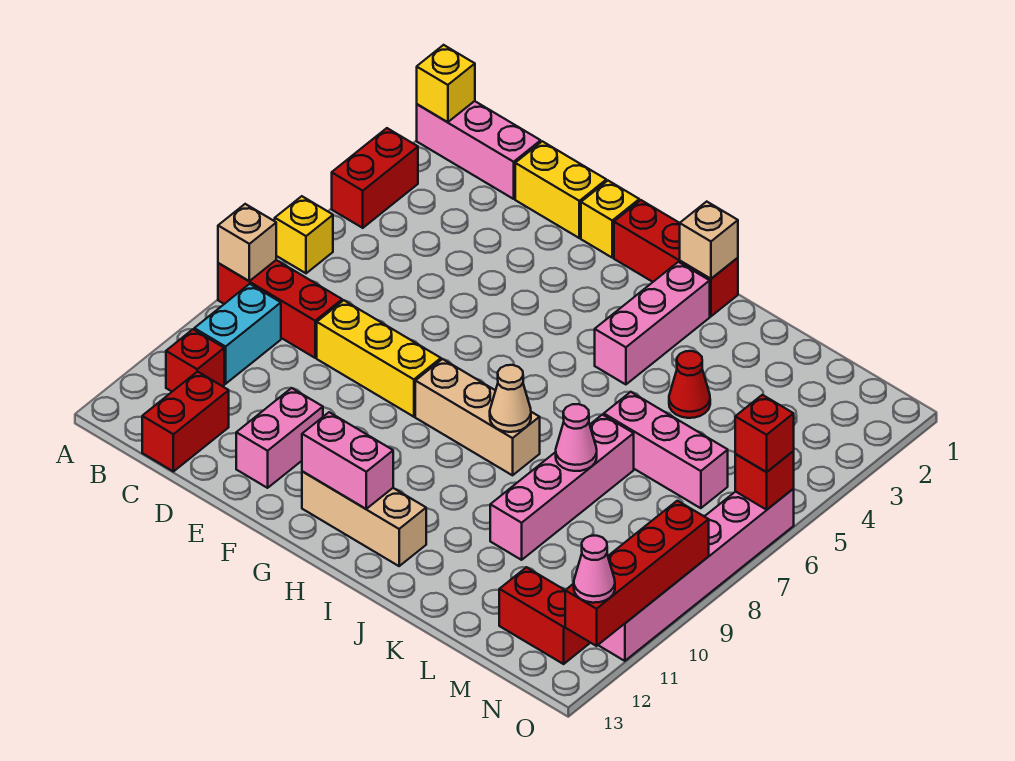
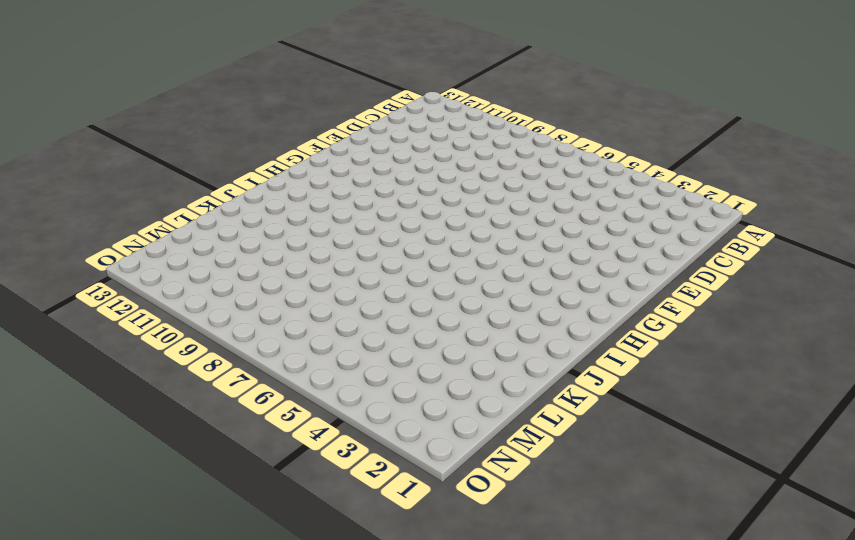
none -> pink 1x3 brick [417,101,541,199]
none -> red 1x2 brick [332,128,418,228]
none -> yellow 1x1 brick [275,196,333,273]
none -> red 1x3 brick [218,260,342,358]

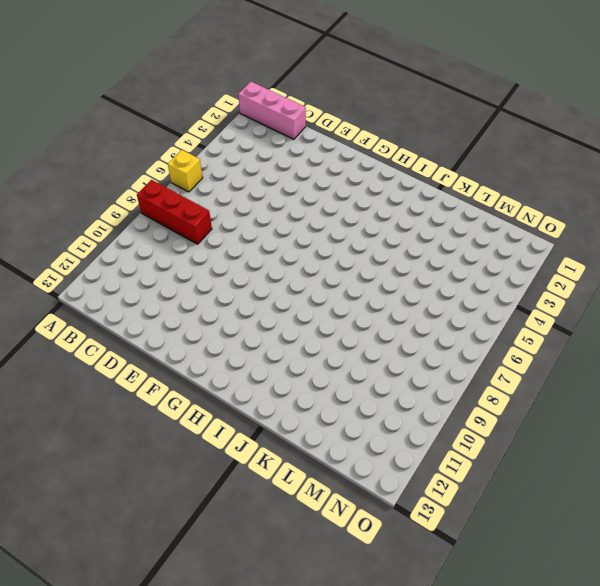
none -> red 1x2 brick [332,128,418,228]
none -> cyan 1x2 brick [194,284,281,384]
none -> red 1x1 brick [166,329,224,391]
none -> red 1x2 brick [142,371,229,471]

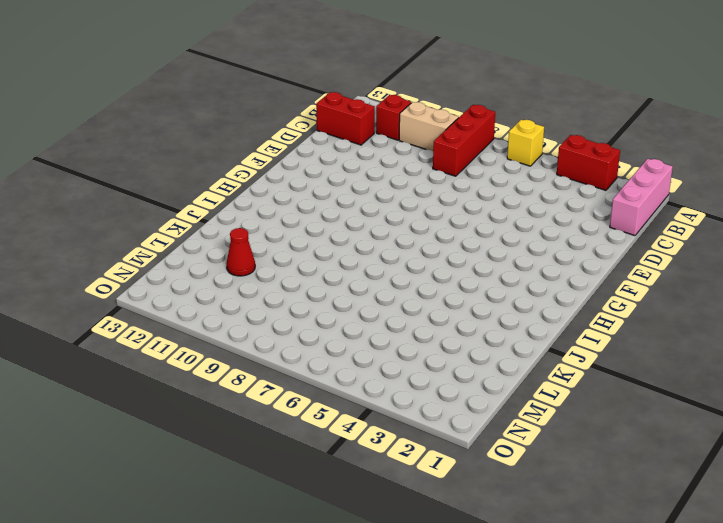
tan 1x2 brick [399,102,459,151] -> cyan 1x2 brick [194,284,281,384]
red 1x1 cone [226,228,255,276] -> red 1x1 cone moved to [669,351,710,418]
none -> yellow 1x2 brick [515,141,606,238]
none -> yellow 1x3 brick [317,300,441,417]
none -> pink 1x2 brick [236,388,323,488]
none -> yellow 1x1 brick [581,181,639,258]

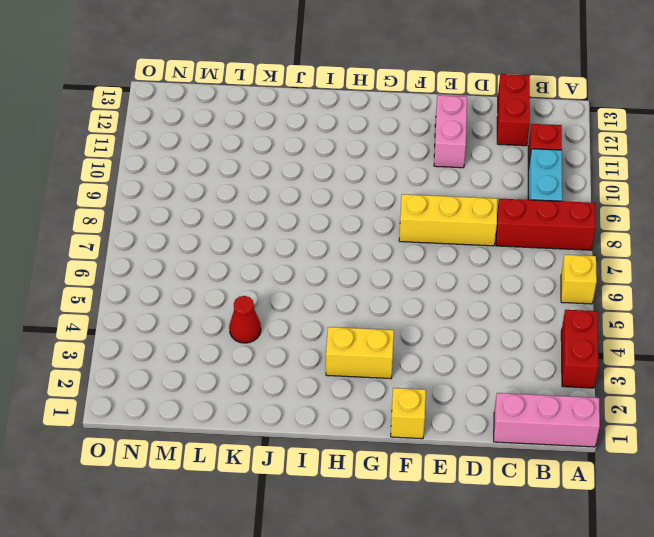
yellow 1x2 brick [326,327,394,379] -> yellow 1x2 brick moved to [515,141,606,238]
none -> red 1x3 brick [614,200,738,316]
none -> tan 1x3 brick [415,359,540,475]
none -> tan 1x3 brick [302,471,426,566]
none -> pink 1x3 brick [595,262,710,384]

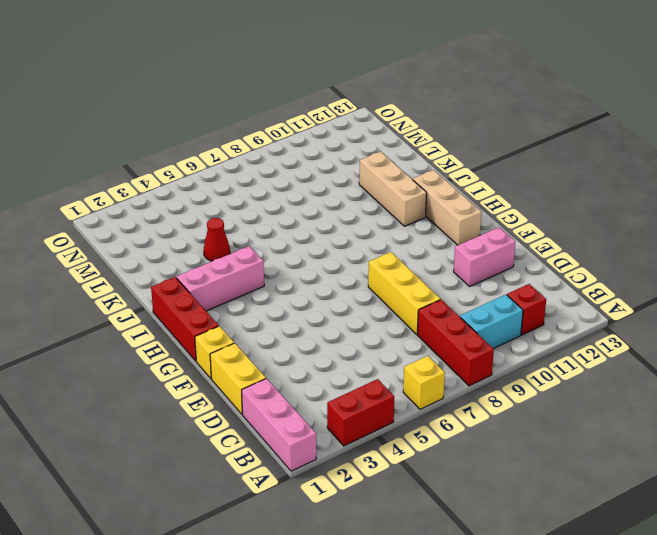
tan 1x3 brick [359,151,427,226] -> tan 1x3 brick moved to [415,359,540,475]
none -> red 1x2 brick [142,371,229,471]
none -> pink 1x3 brick [604,392,728,508]
none -> pink 1x4 brick [490,415,634,560]
none -> red 1x2 brick [499,567,590,664]

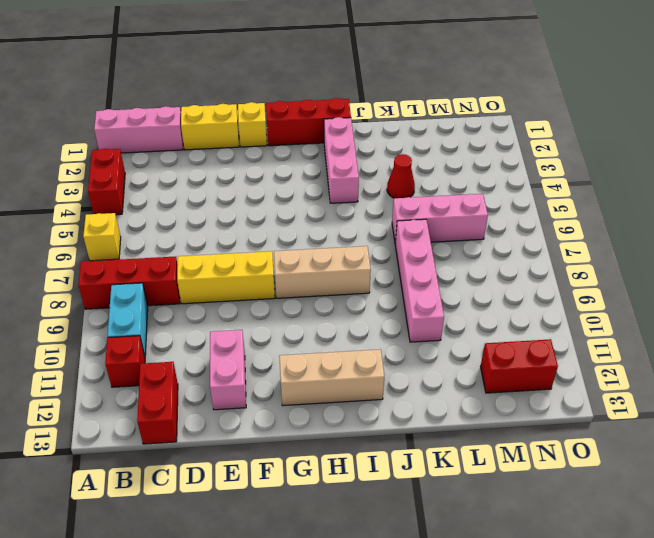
none -> pink 1x6 brick [599,489,794,661]
none -> yellow 1x1 brick [417,45,475,122]
none -> tan 1x1 brick [218,204,276,281]
none -> pink 1x2 brick [302,412,393,509]

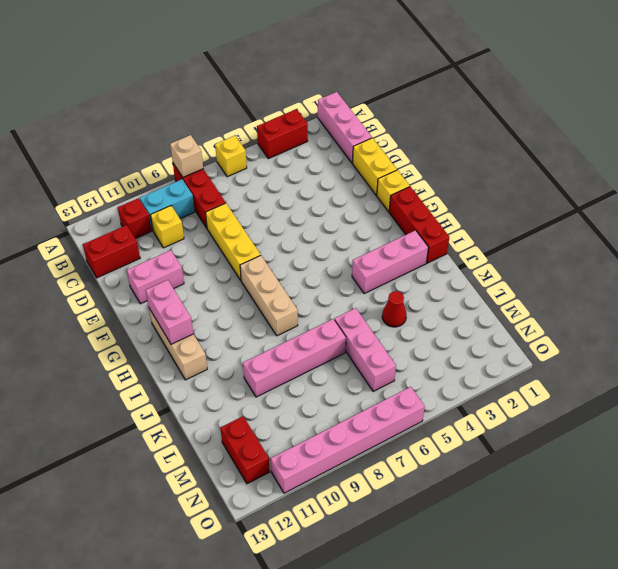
yellow 1x1 brick [150,206,184,248] -> yellow 1x1 brick moved to [417,45,475,122]
none -> tan 1x1 brick [680,202,738,279]
none -> tan 1x1 cone [490,365,531,432]
none -> pink 1x1 cone [556,404,597,471]
none -> red 1x1 brick [735,451,794,510]

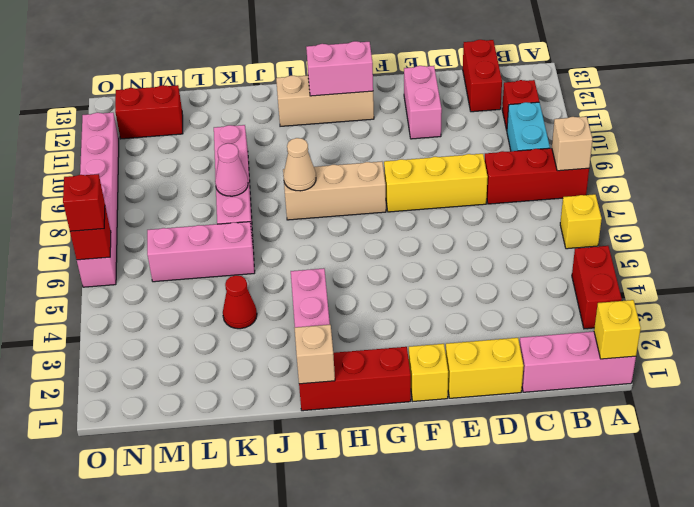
none -> red 1x4 brick [565,501,709,646]
none -> pink 1x1 cone [574,536,615,603]

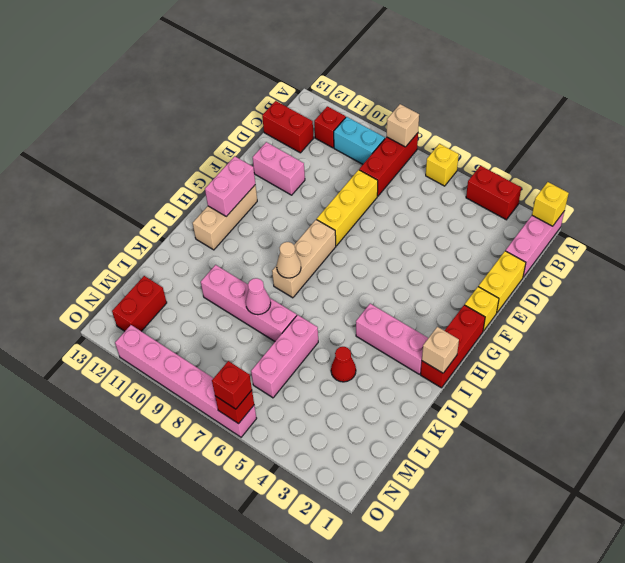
none -> red 1x4 brick [565,501,709,646]
none -> pink 1x1 cone [574,536,615,603]

